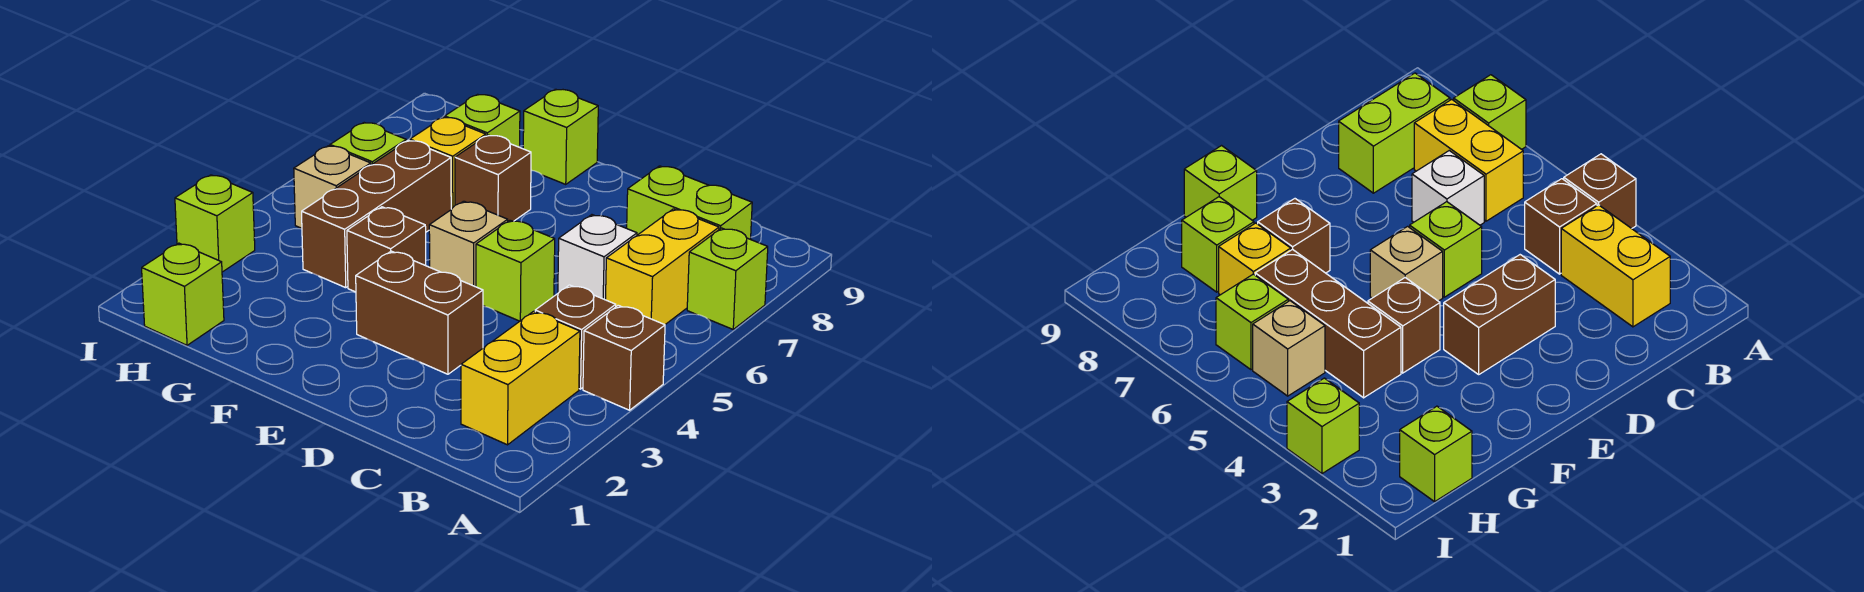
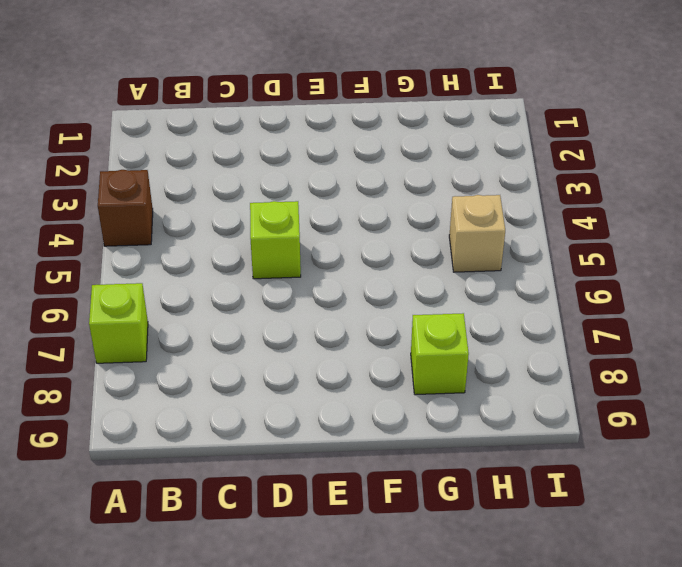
none -> yellow 1x2 brick [461,311,580,445]
none -> brown 1x1 brick [535,285,616,389]
none -> yellow 1x2 brick [605,209,719,325]

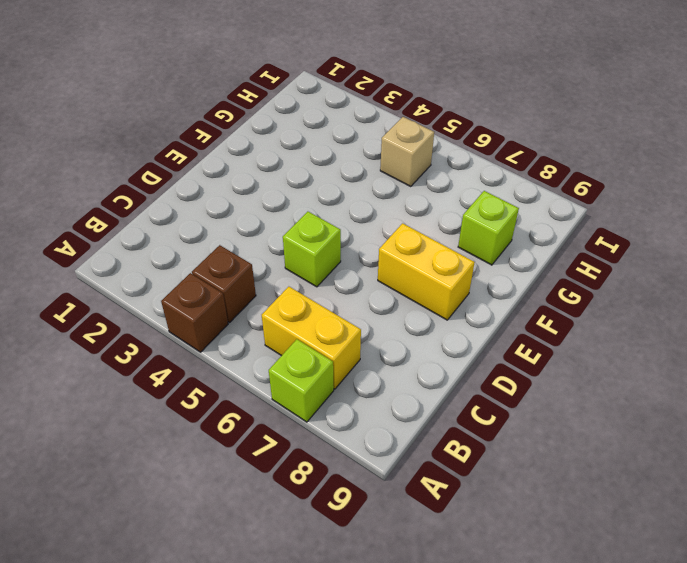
yellow 1x2 brick [378,223,475,320] -> yellow 1x2 brick moved to [461,311,580,445]
none -> lime 1x2 brick [627,166,752,239]
none -> white 1x1 brick [558,215,637,300]
none -> brown 1x2 brick [356,251,483,374]

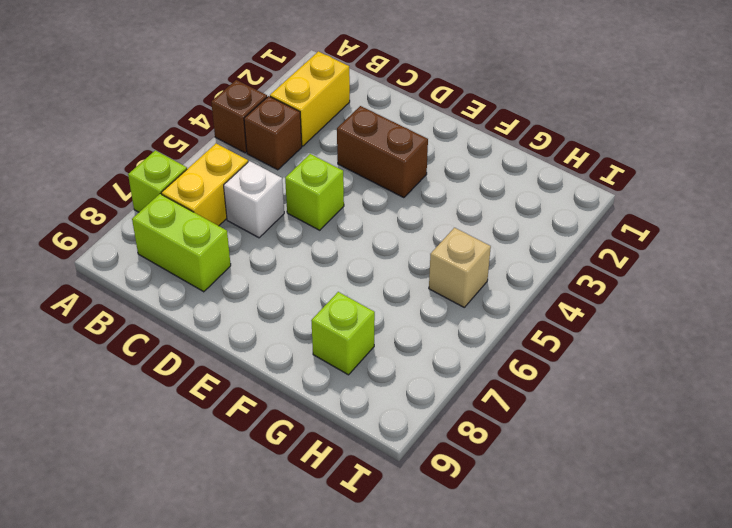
none -> tan 1x1 brick [429,201,508,287]
none -> brown 1x1 brick [347,207,426,292]
none -> brown 1x1 brick [455,135,531,221]

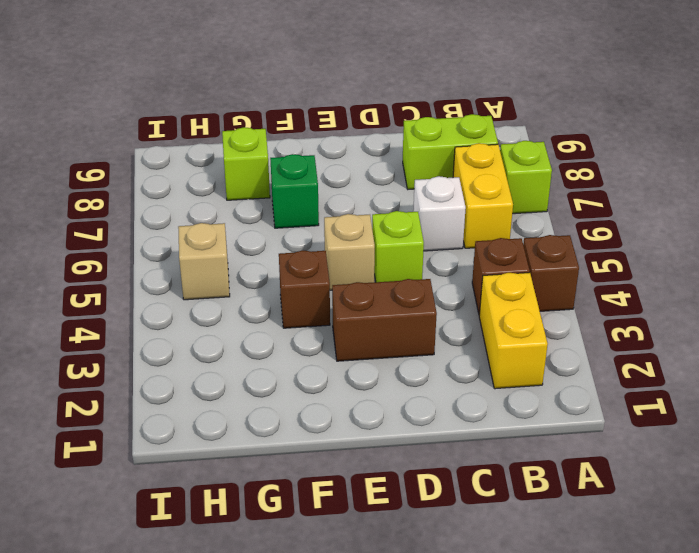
green 1x1 brick [270,154,319,228] -> brown 1x1 brick [455,135,531,221]
none -> lime 1x1 brick [523,89,598,184]
none -> brown 1x3 brick [302,140,451,288]
none -> yellow 1x1 brick [410,117,486,209]

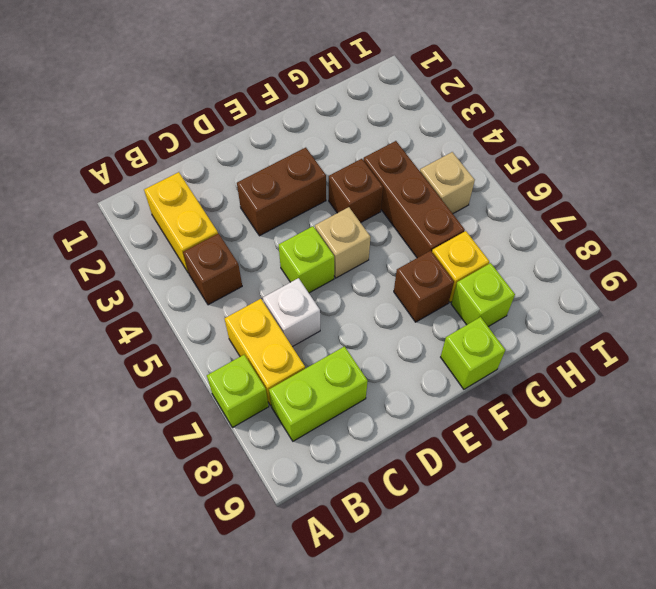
none -> brown 1x1 brick [583,305,665,410]
none -> lime 1x1 brick [142,243,224,345]
none -> lime 1x1 brick [330,123,406,165]

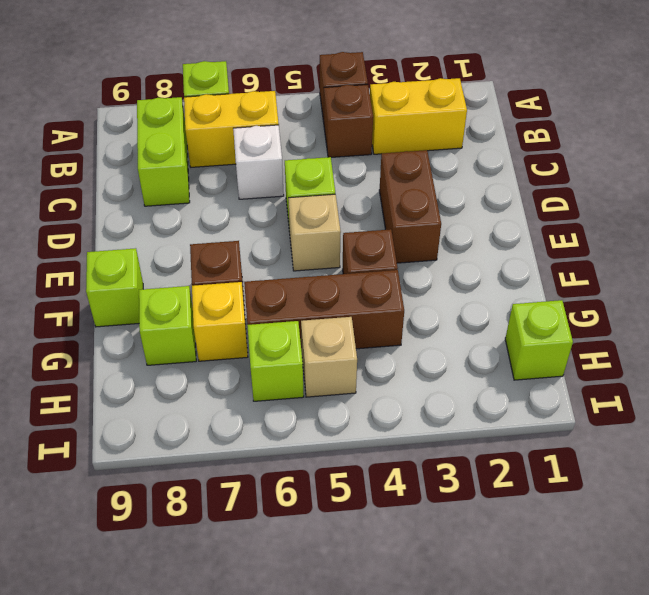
none -> lime 1x1 brick [175,175,255,272]

